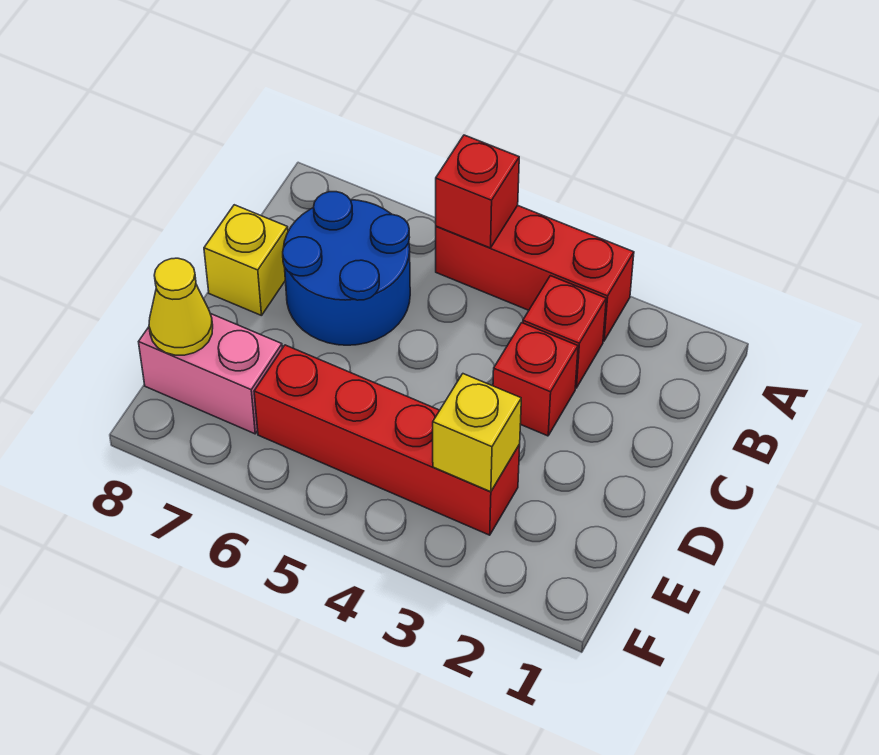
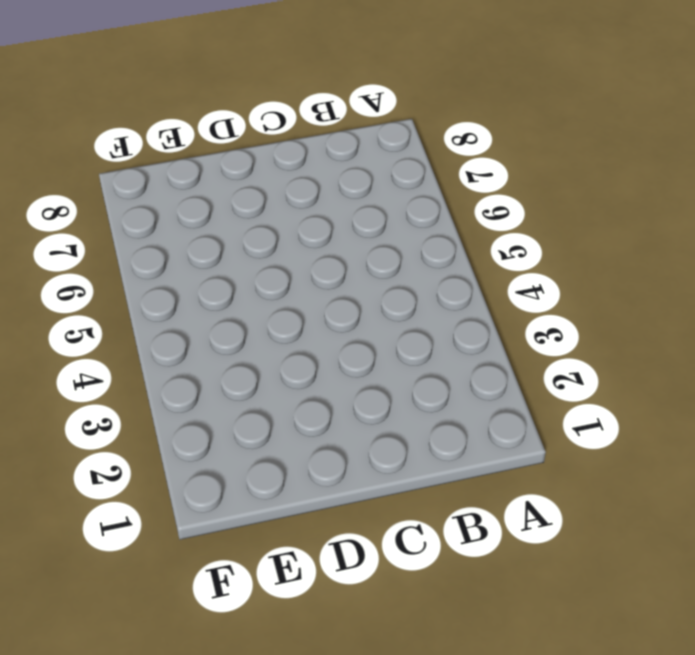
none -> red 1x3 brick [436,206,634,341]
none -> red 1x1 brick [523,276,606,388]

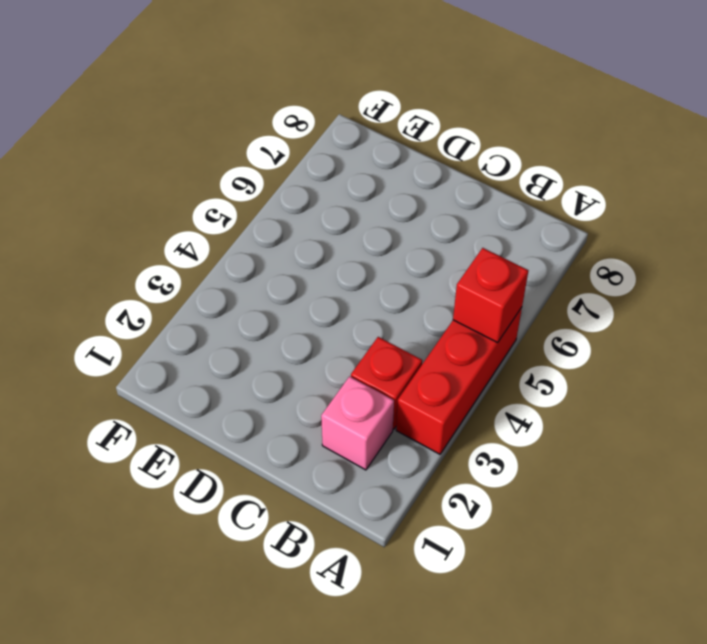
pink 1x1 brick [321,376,394,470] -> none
none -> blue 2x2 round brick [283,192,410,345]
none -> red 1x1 brick [493,323,578,436]

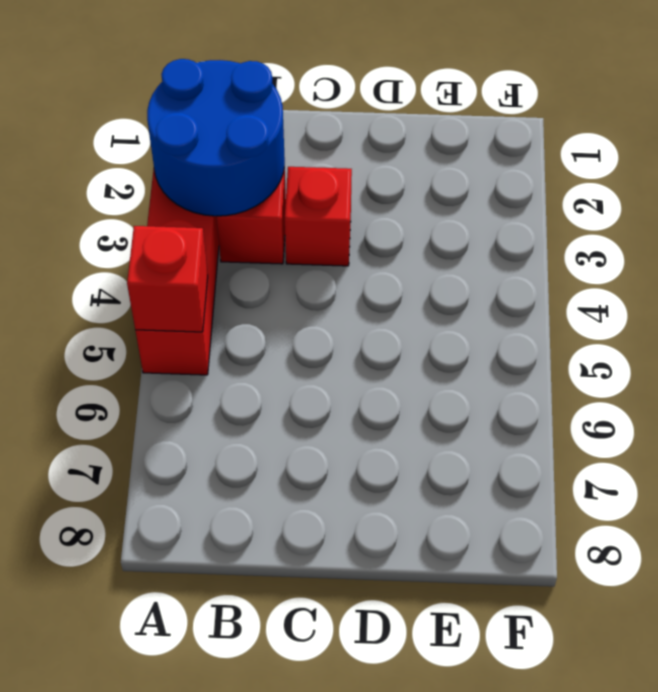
blue 2x2 round brick [147,59,285,216] -> blue 2x2 round brick moved to [283,192,410,345]
none -> yellow 1x1 brick [204,205,288,316]
none -> red 1x4 brick [254,345,520,535]

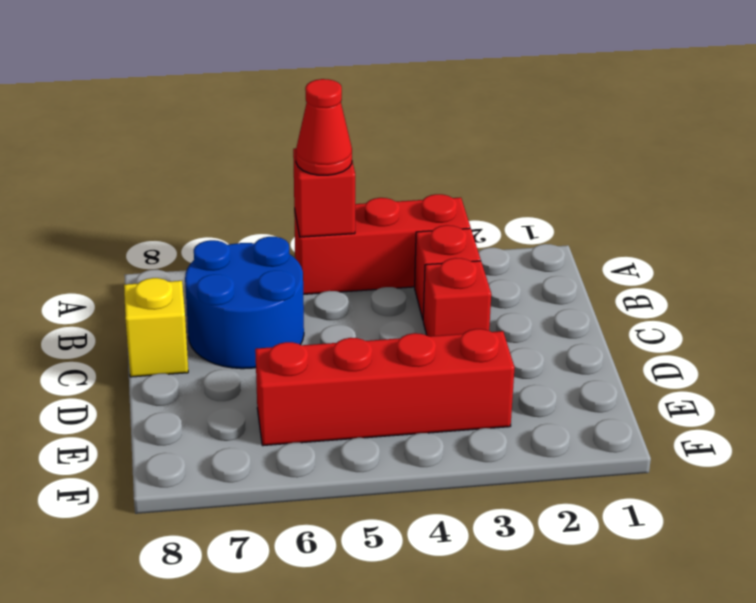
red 1x1 cone [296,79,352,175] -> none
none -> pink 1x2 brick [139,314,282,434]
none -> yellow 1x1 brick [433,374,521,492]

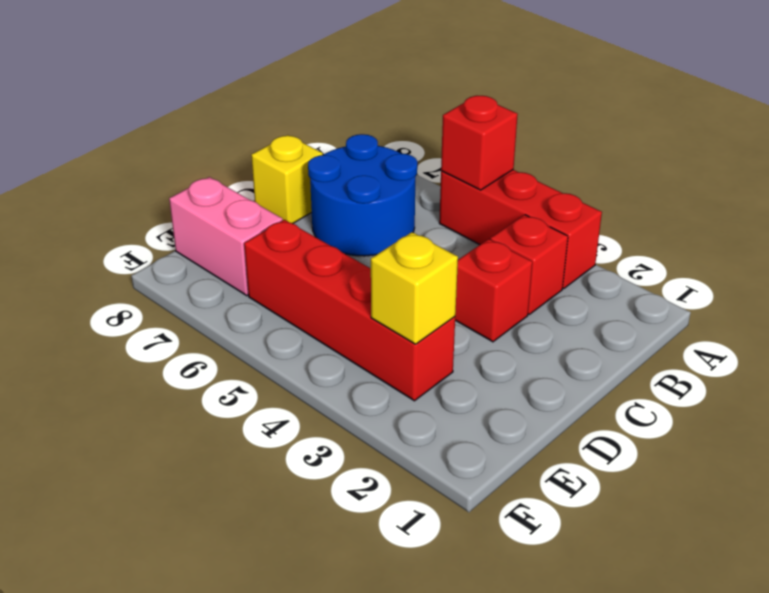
none -> yellow 1x1 cone [149,258,213,355]

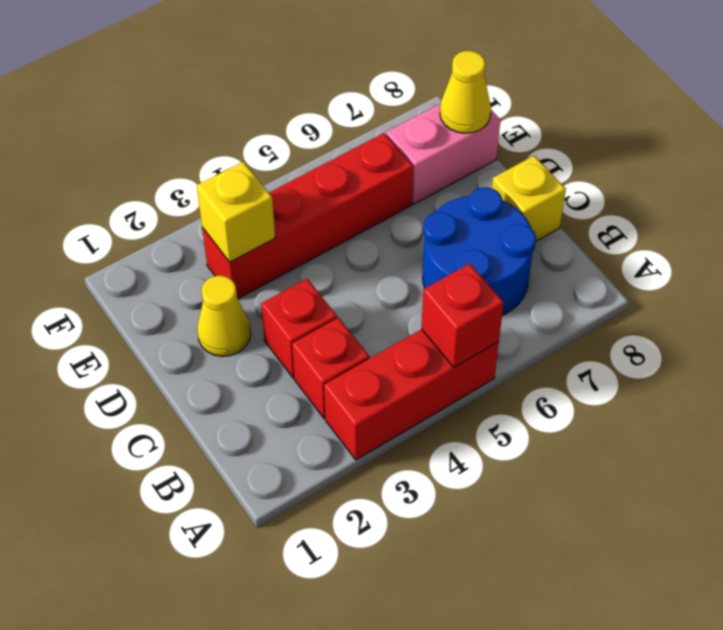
yellow 1x1 cone [197,276,251,356] -> none

